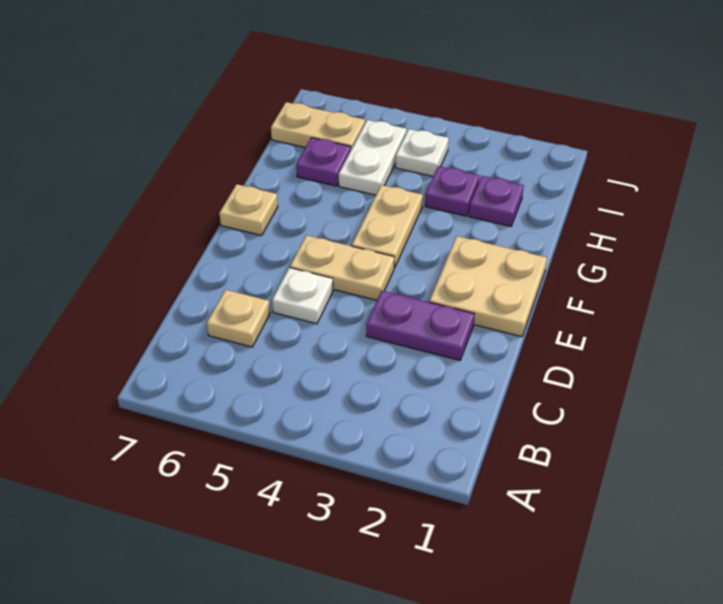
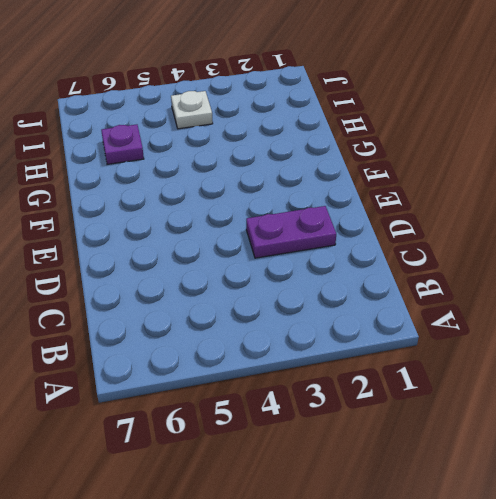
none -> tan 1x1 plate [207,290,270,347]
none -> white 1x1 plate [272,268,333,324]
none -> tan 2x2 plate [429,236,547,337]

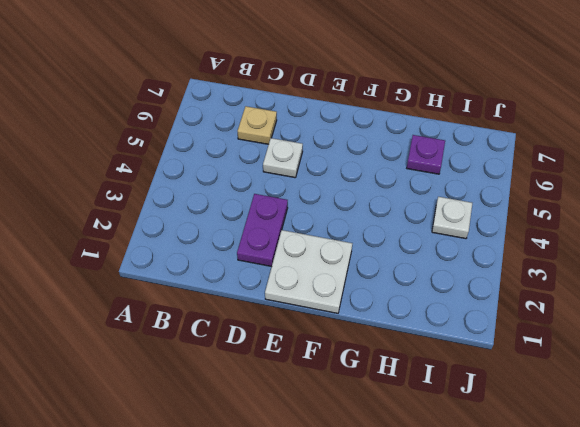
white 2x2 plate [265,230,352,313] -> tan 2x2 plate [429,236,547,337]
none -> tan 1x2 plate [290,235,394,300]
none -> tan 1x2 plate [352,185,423,268]
none -> tan 1x1 plate [219,184,278,236]

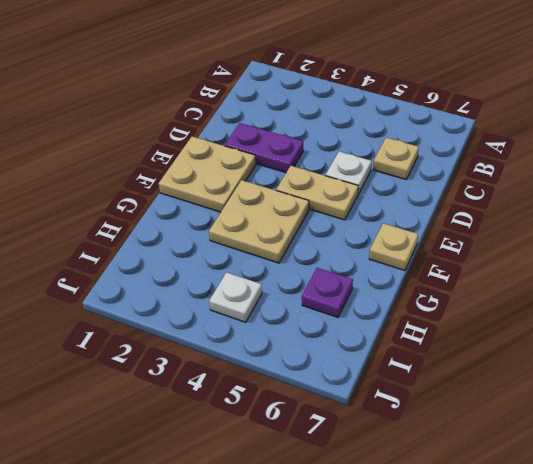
tan 2x2 plate [209,180,309,263] -> tan 1x2 plate [352,185,423,268]
none -> purple 1x1 plate [469,176,524,226]
none -> purple 1x1 plate [425,166,479,216]
none -> white 1x2 plate [339,120,407,195]

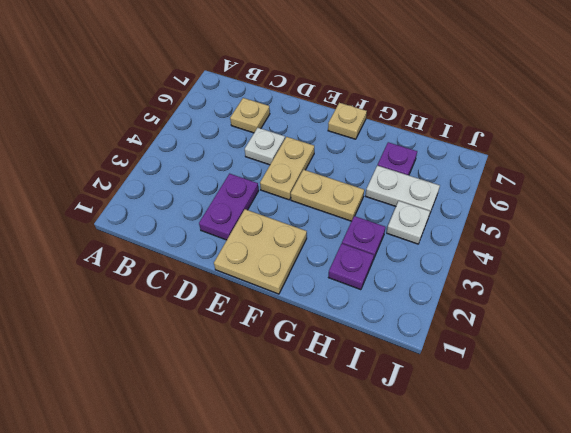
none -> tan 1x2 plate [271,102,365,149]

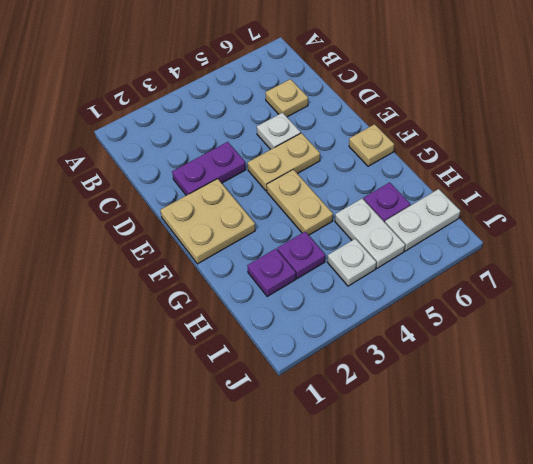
white 1x2 plate [385,189,460,251] -> tan 1x2 plate [271,102,365,149]

